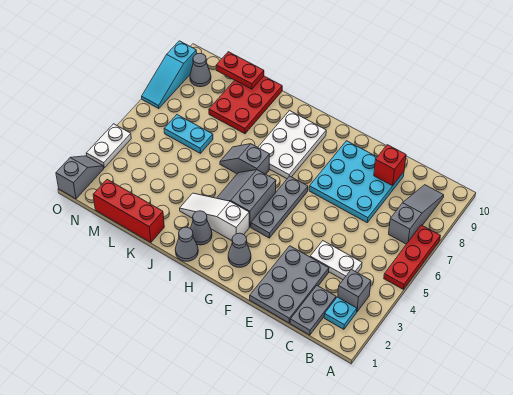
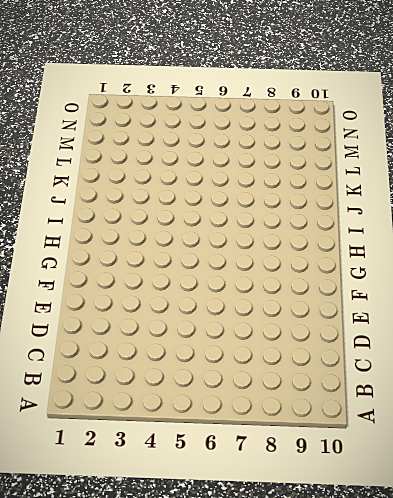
none -> red 1x3 plate [384,225,440,289]
none -> cyan 1x1 plate [324,297,357,329]
none -> grey 1x1 brick [338,269,371,312]

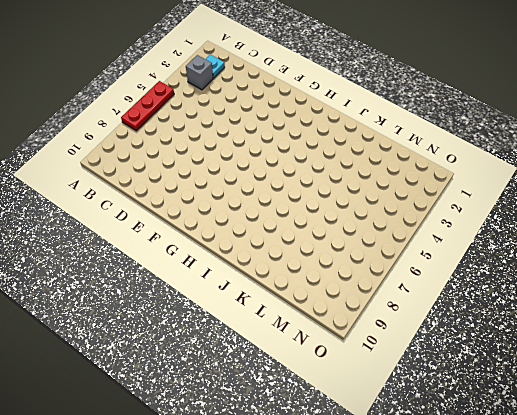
none -> grey 1x3 slope [389,185,444,244]
none -> grey 1x2 plate [290,286,336,335]
none -> white 1x2 plate [310,241,362,280]

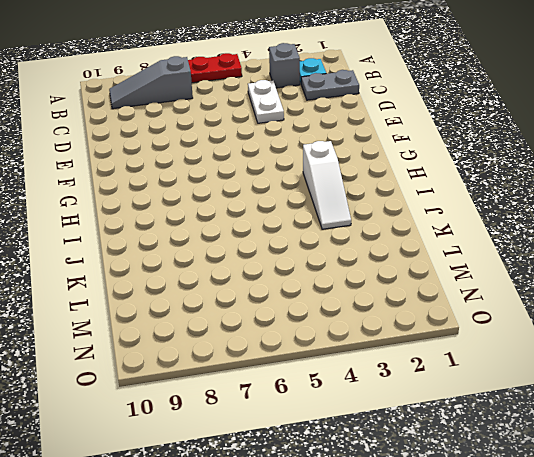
none -> grey 2x3 plate [250,246,329,323]
none -> cyan 3x3 plate [309,141,404,222]
none -> grey 1x1 cone [228,233,251,267]

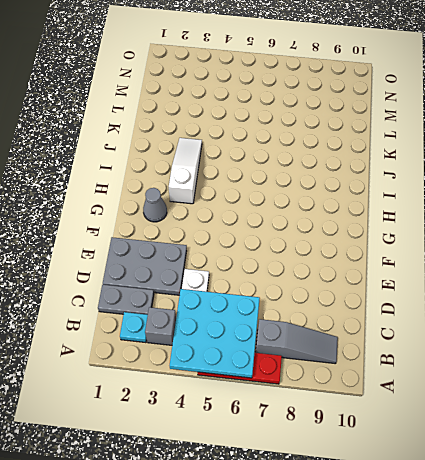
cyan 3x3 plate [170,289,260,378] -> cyan 3x3 plate moved to [309,141,404,222]
none -> grey 1x3 plate [251,176,308,238]
none -> grey 2x2 slope [217,170,276,227]
none -> white 2x3 plate [258,111,326,179]

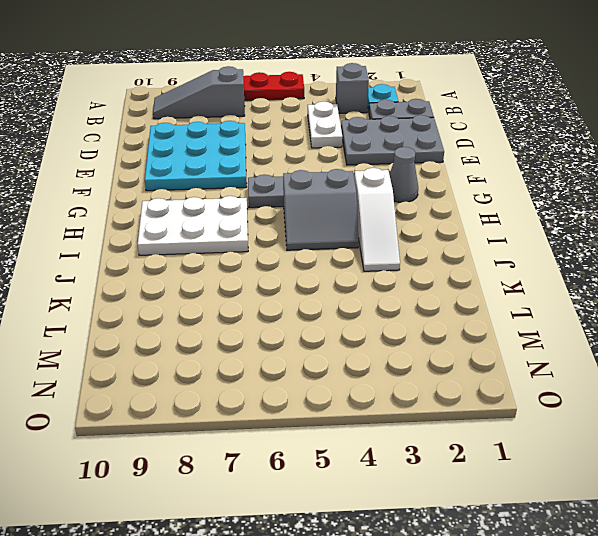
none -> grey 1x1 cone [175,227,198,261]
none -> grey 1x1 cone [190,211,212,245]
none -> grey 1x2 slope [220,144,270,174]

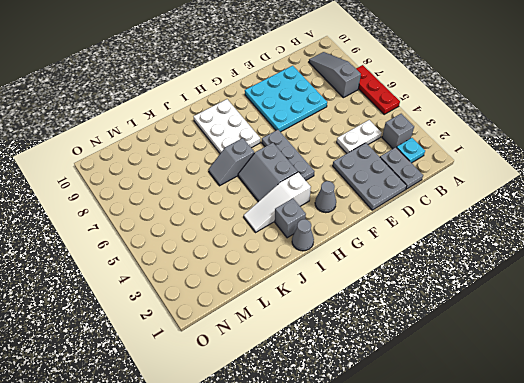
grey 1x1 brick [275,199,306,238] -> grey 1x1 cone [190,211,212,245]
none -> red 1x3 brick [93,179,164,242]
none -> red 2x3 plate [209,76,282,134]
none -> cyan 1x2 plate [164,115,213,153]

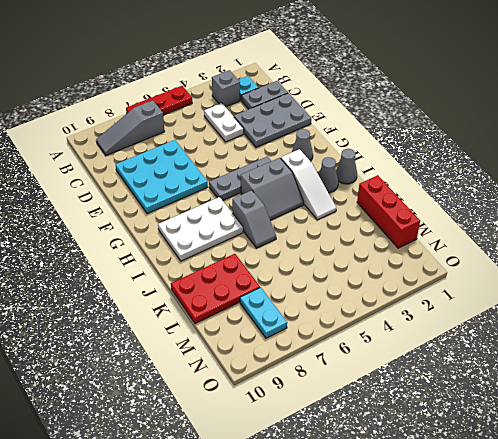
cyan 1x2 plate [240,287,287,338] -> cyan 1x2 plate moved to [164,115,213,153]
none -> grey 1x1 cone [190,53,211,87]
none -> grey 1x2 slope [56,156,104,199]
none -> white 1x2 plate [86,124,131,168]

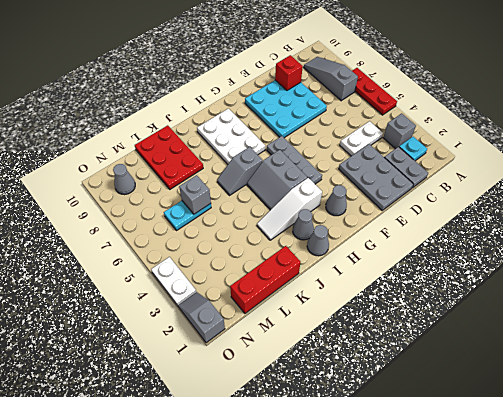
grey 1x1 brick [179,175,211,214] -> none
none -> cyan 1x3 slope [142,41,197,109]
none -> red 1x2 plate [216,52,264,89]

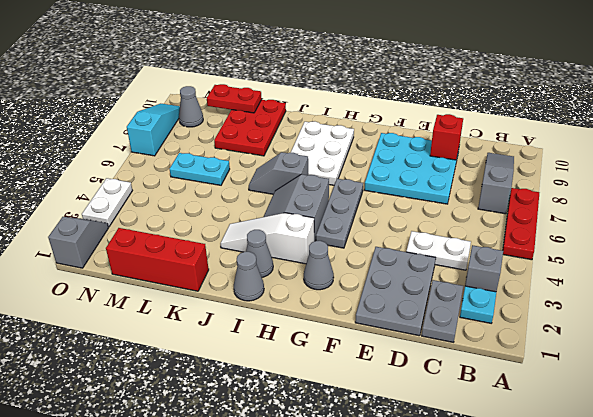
cyan 1x3 slope [127,104,180,156] -> cyan 1x3 slope turned to [142,41,197,109]

